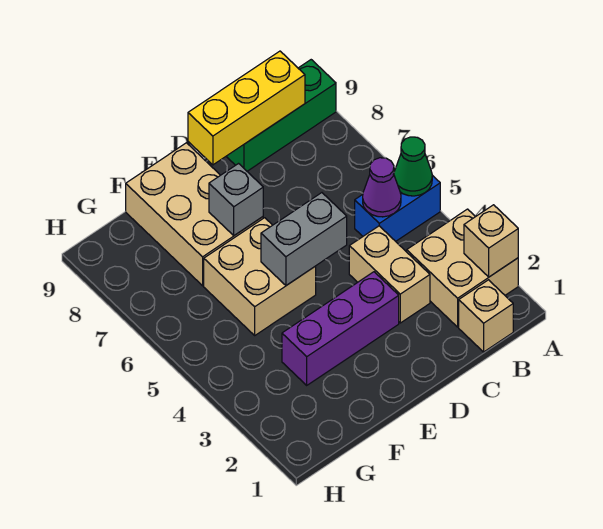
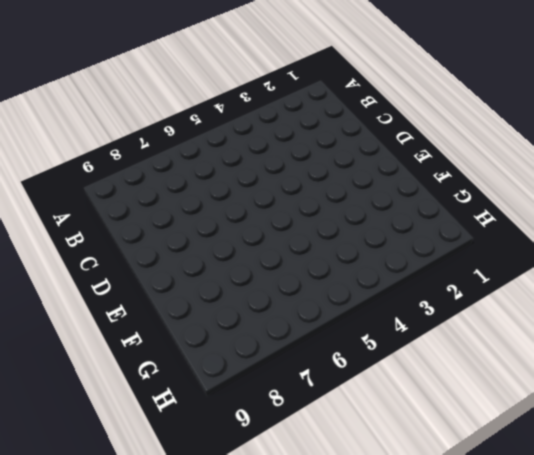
none -> tan 2x2 brick [407,209,518,327]
none -> blue 1x2 brick [355,175,440,241]
none -> green 1x3 brick [226,60,336,171]

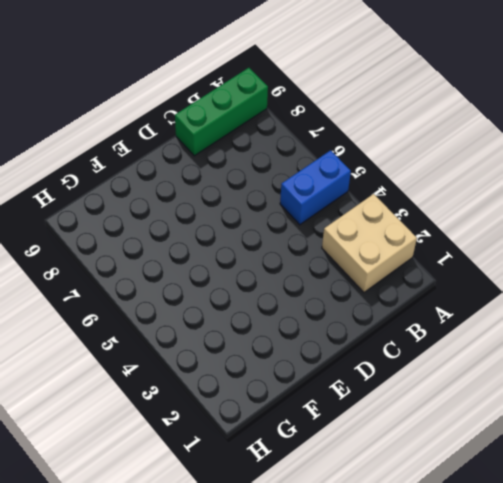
none -> tan 1x1 brick [459,280,513,352]
none -> tan 1x2 brick [349,226,430,323]
none -> purple 1x3 brick [282,272,399,385]

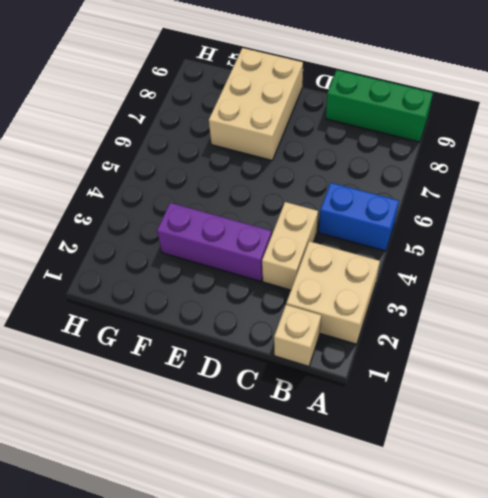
none -> tan 2x2 brick [204,218,316,335]
none -> tan 1x1 brick [464,205,518,277]
none -> green 1x1 cone [394,137,432,196]

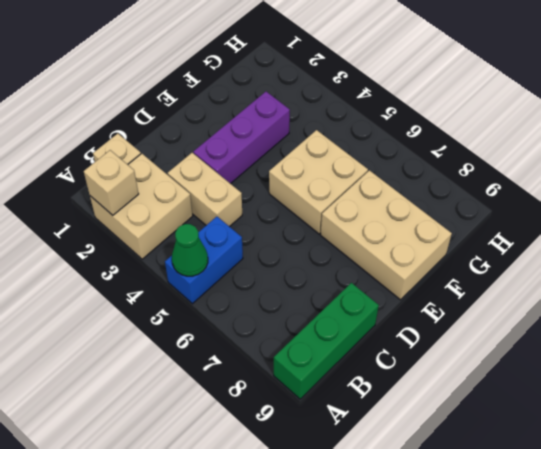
none -> purple 1x1 cone [363,158,401,217]
none -> yellow 1x3 brick [188,51,305,165]
none -> grey 1x2 brick [261,193,347,285]

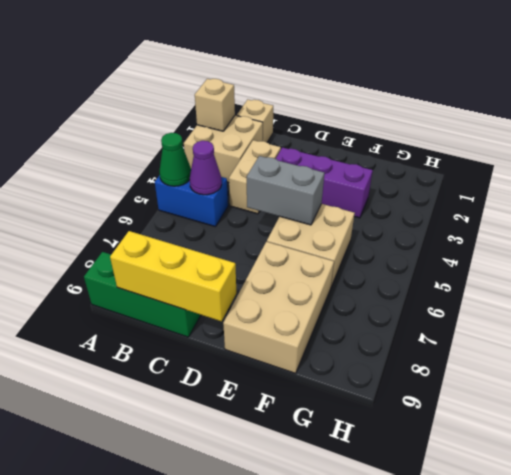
none -> grey 1x1 brick [209,164,263,235]

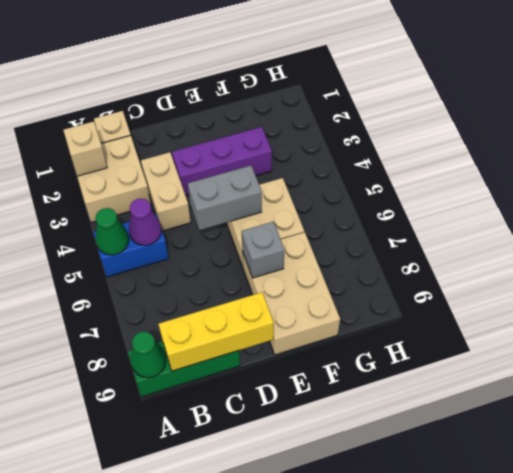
green 1x1 cone [131,332,166,378] -> none

